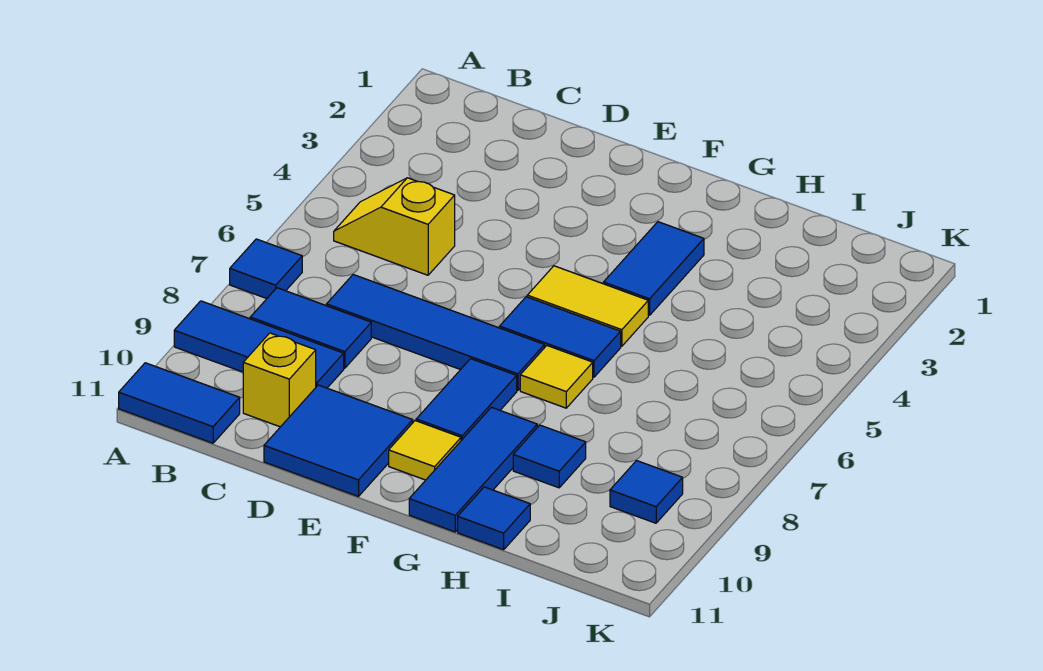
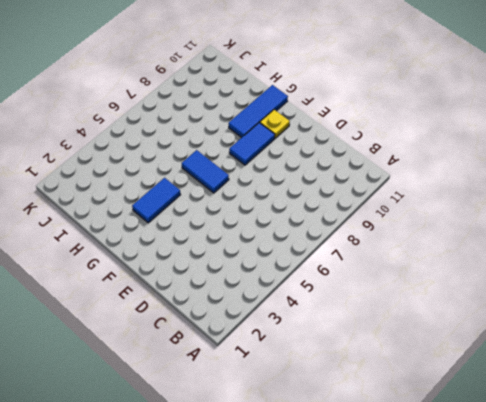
yellow 1x1 plate [260,110,290,138] -> yellow 1x1 tile [389,421,461,480]
none -> blue 1x1 tile [230,239,302,299]
none -> blue 1x3 tile [174,301,344,388]
none -> blue 1x2 tile [119,363,240,443]

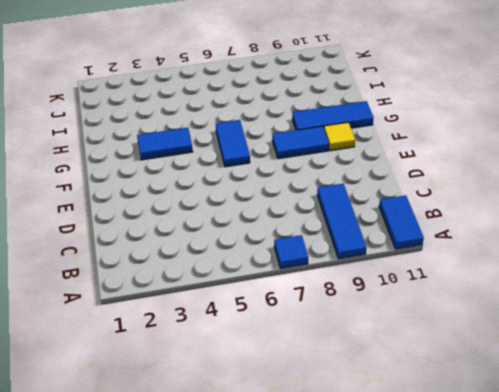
none -> yellow 1x2 slope [334,178,455,275]
none -> blue 1x2 tile [250,288,371,368]
none -> blue 1x4 tile [327,275,544,390]

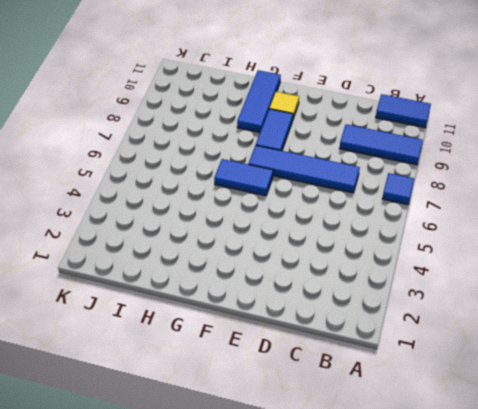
none -> yellow 1x2 slope [334,178,455,275]
none -> blue 1x2 tile [250,288,371,368]
none -> yellow 1x1 brick [243,333,316,427]

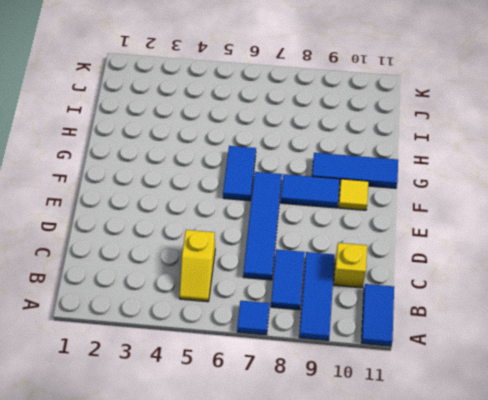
none -> blue 2x2 tile [264,385,413,497]
none -> yellow 1x2 tile [527,266,648,346]
none -> blue 1x2 tile [604,222,704,315]

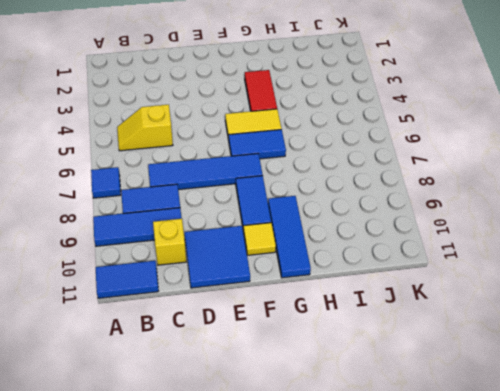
red 1x2 tile [245,70,277,111] -> blue 1x2 tile [604,222,704,315]
none -> yellow 1x1 tile [520,346,593,408]
none -> blue 1x1 tile [513,425,586,488]
none -> blue 1x1 tile [458,487,530,550]

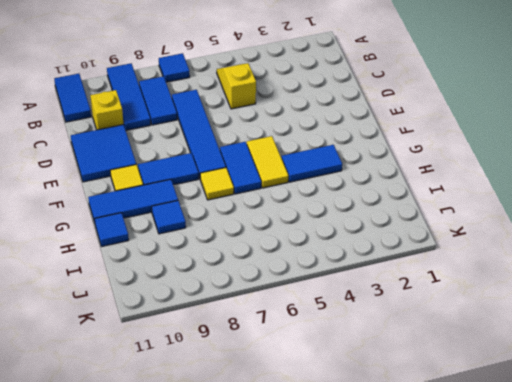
none -> blue 1x1 tile [610,461,683,523]

